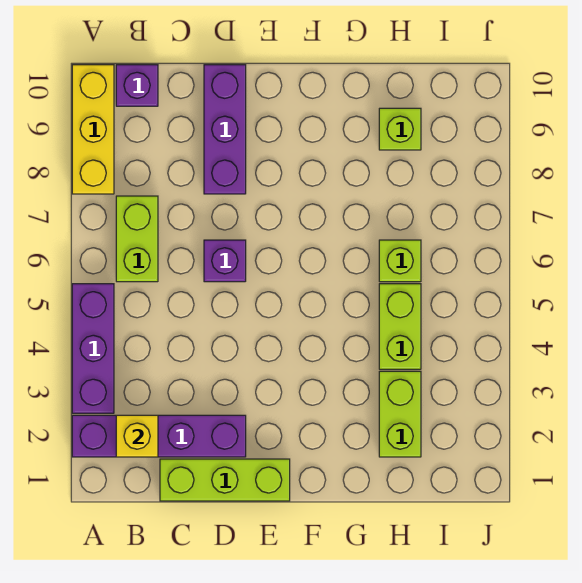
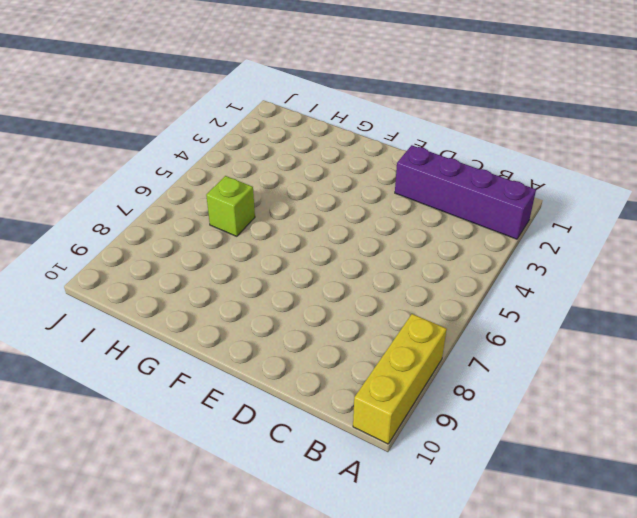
none -> purple 1x3 brick [72,284,114,413]
none -> lime 1x2 brick [116,196,158,282]
none -> purple 1x1 brick [116,65,158,106]

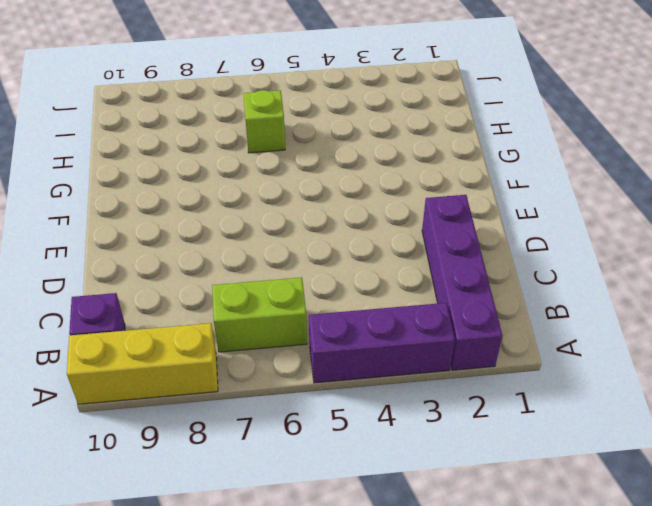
none -> lime 1x3 brick [160,459,290,501]
none -> purple 1x1 brick [204,240,246,282]
none -> purple 1x3 brick [204,65,246,194]

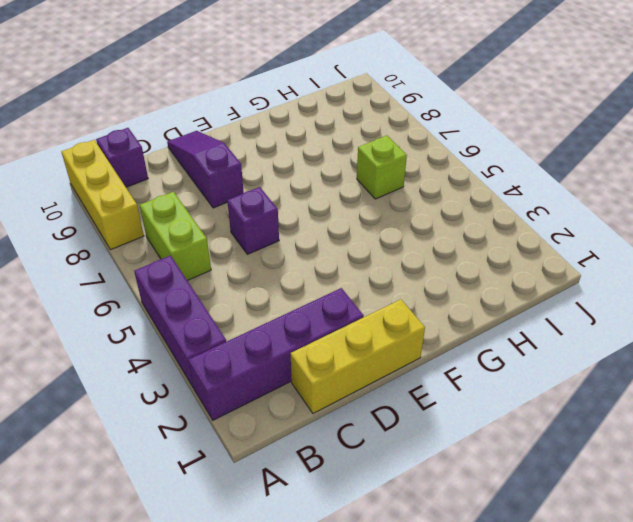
yellow 1x3 brick [291,299,425,413] -> lime 1x3 brick [160,459,290,501]
purple 1x3 slope [167,131,244,208] -> purple 1x3 brick [204,65,246,194]
none -> lime 1x2 brick [379,371,421,457]
none -> lime 1x2 brick [379,284,421,369]
none -> lime 1x1 brick [379,108,421,150]

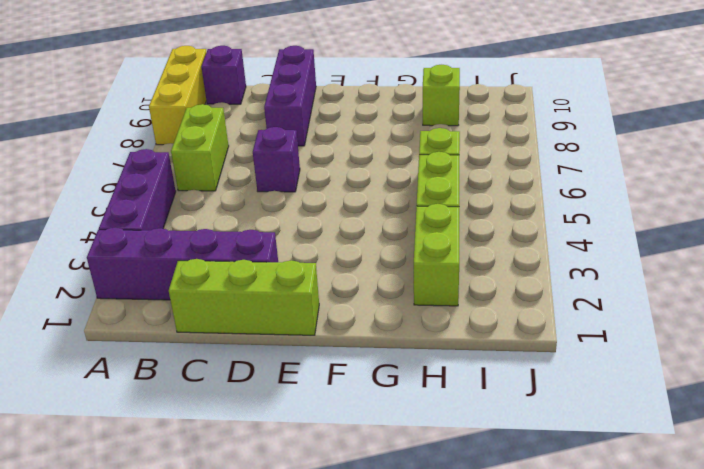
none -> yellow 1x1 brick [116,415,158,457]

